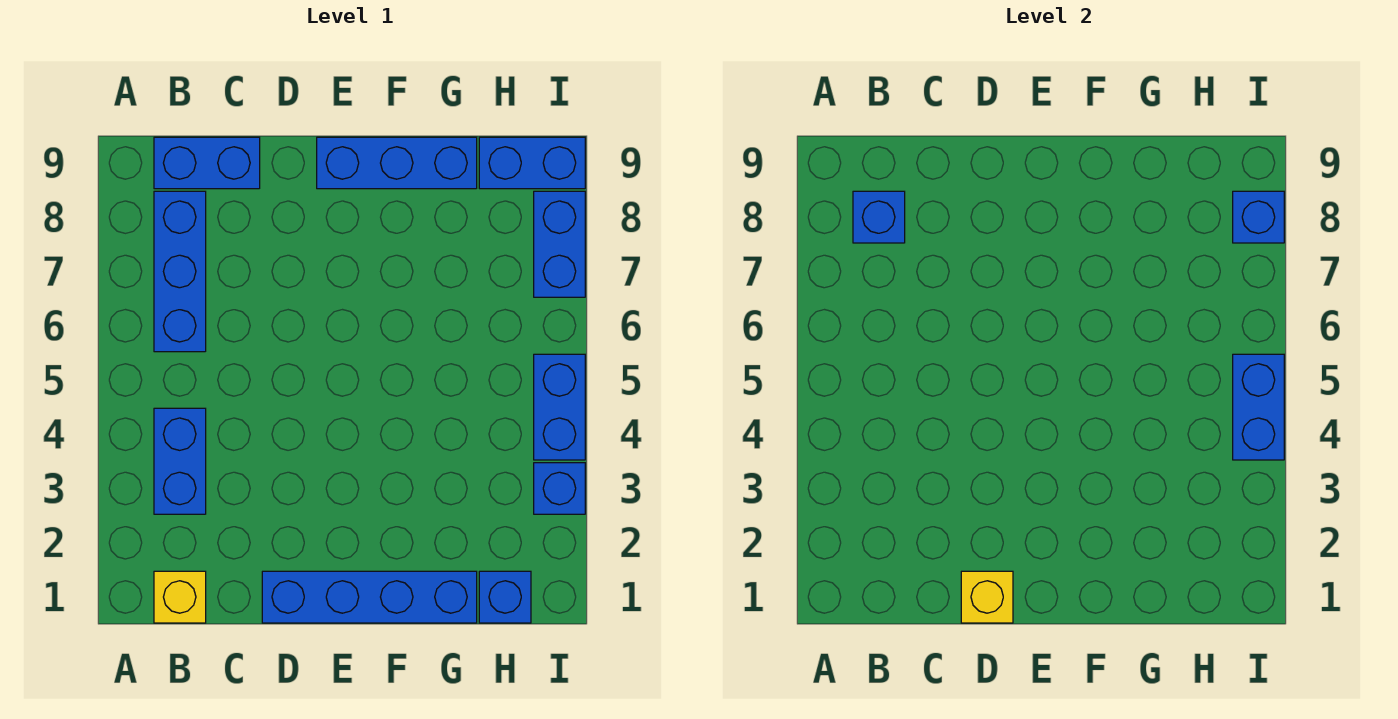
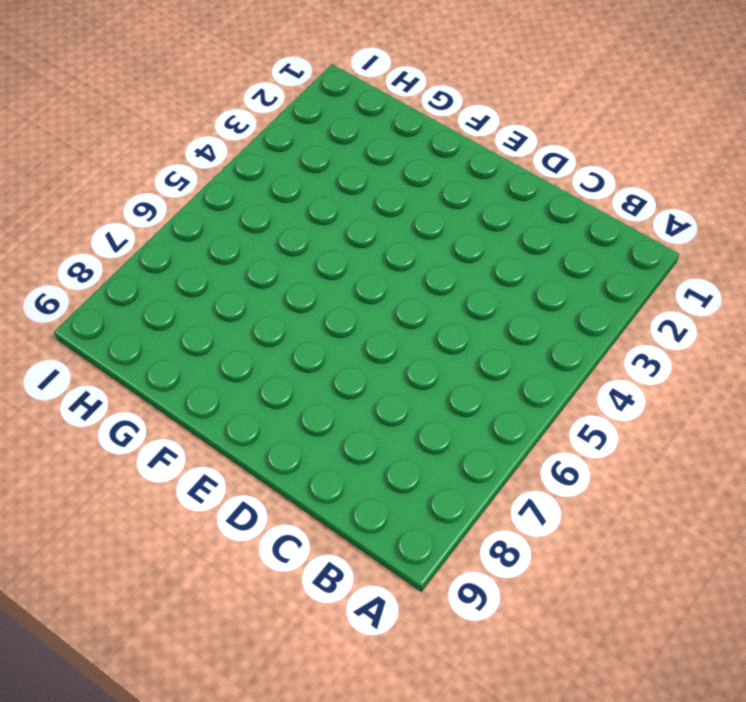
none -> yellow 1x1 brick [154,571,206,623]
none -> blue 1x2 brick [154,408,206,514]
none -> blue 1x3 brick [154,191,206,352]

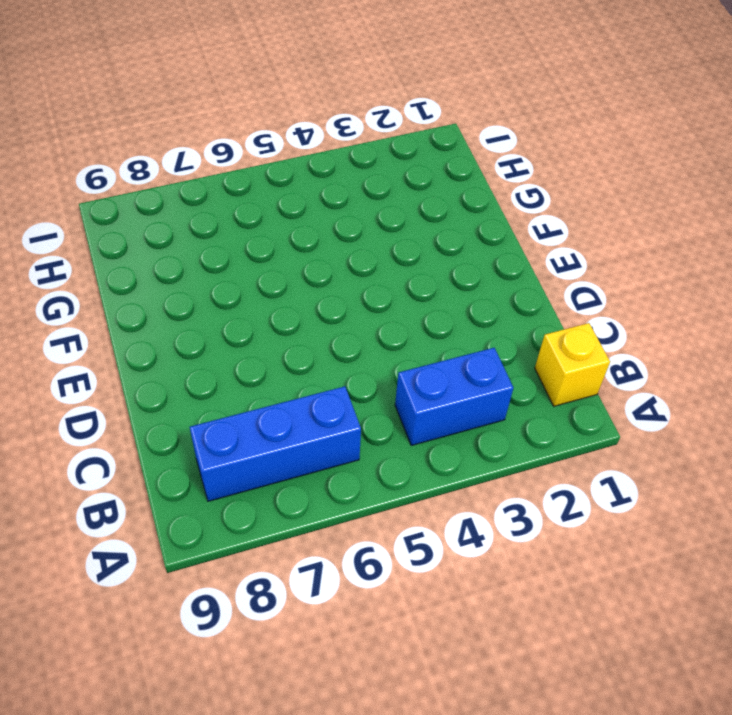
none -> blue 1x2 brick [154,137,260,189]
none -> blue 1x4 brick [262,571,477,623]
none -> blue 1x3 brick [317,137,477,189]

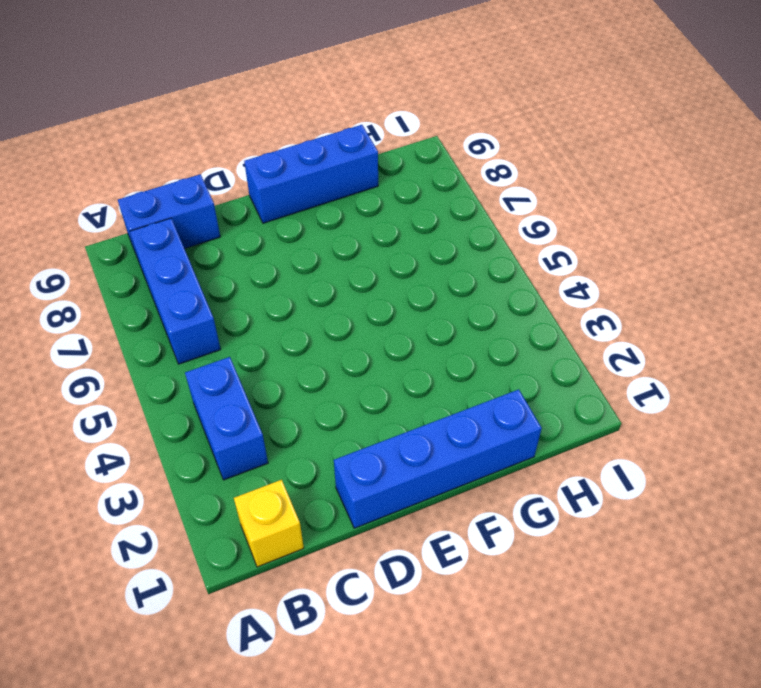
none -> blue 1x1 brick [479,571,531,623]
none -> blue 1x2 brick [479,137,585,189]
none -> blue 1x1 brick [534,463,585,514]

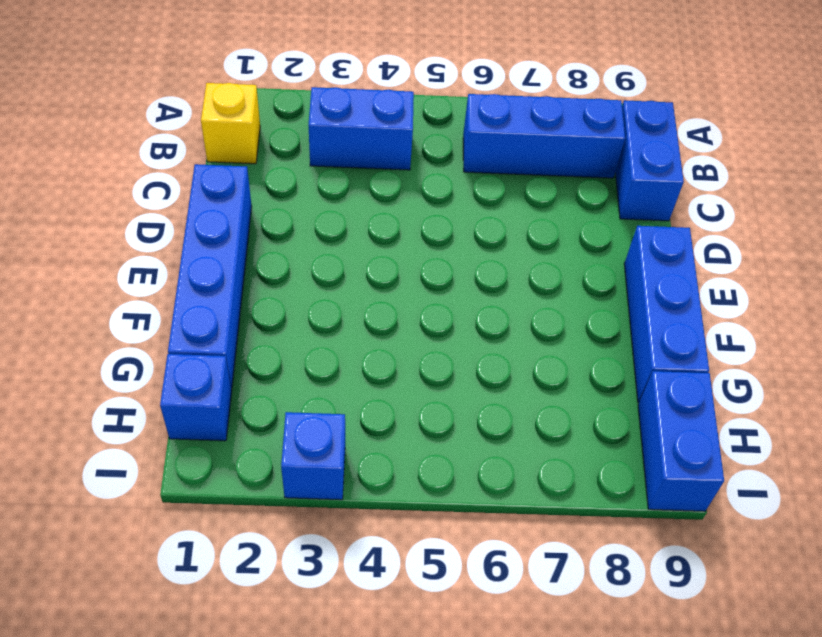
none -> blue 1x2 brick [534,354,585,460]
none -> blue 1x2 brick [534,191,585,297]
none -> blue 1x1 brick [853,191,905,243]

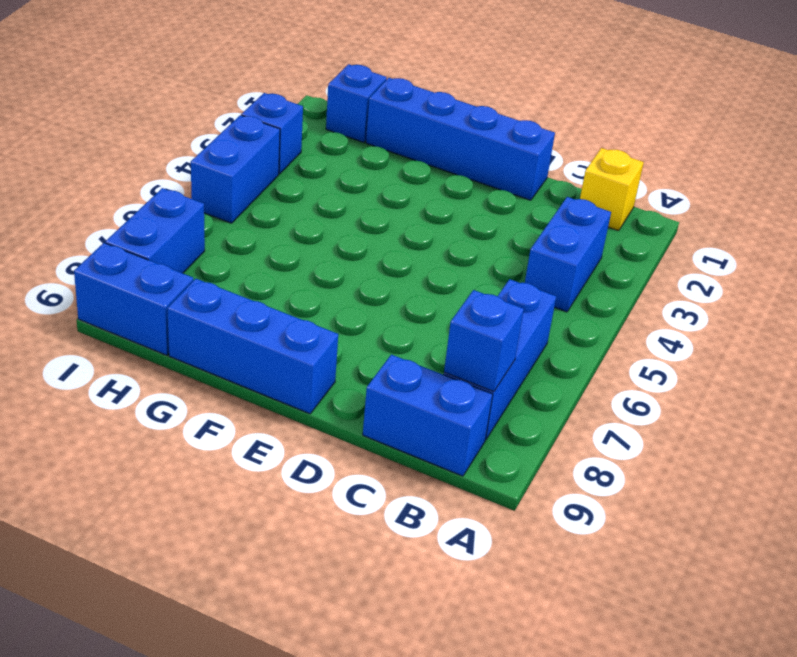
none -> yellow 1x1 brick [961,571,1013,623]
none -> blue 1x2 brick [1233,354,1284,460]
none -> blue 1x1 brick [1233,191,1284,243]

